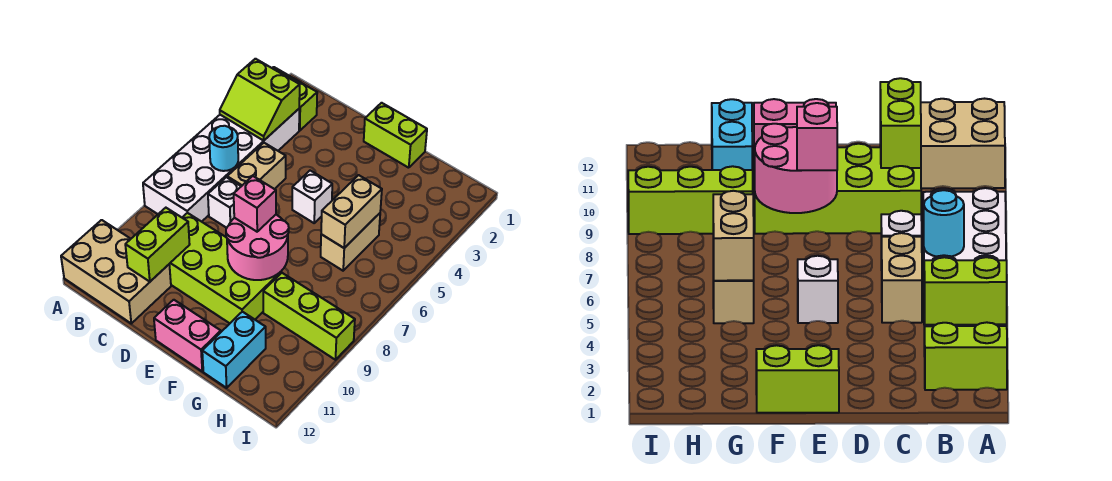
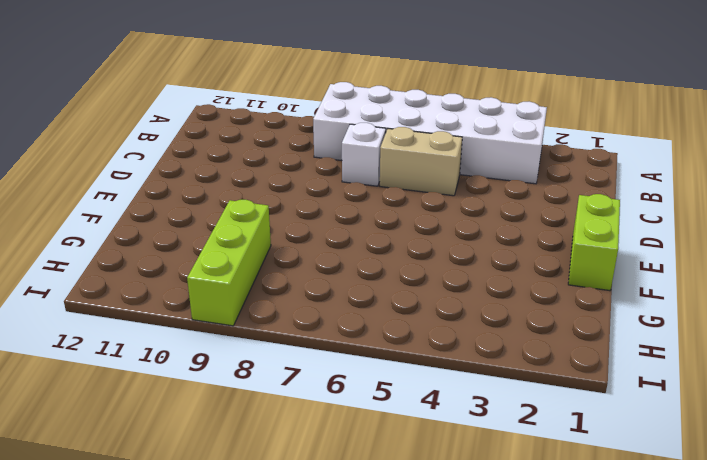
none -> lime 1x2 brick [273,67,317,131]
none -> tan 2x3 brick [61,220,171,323]
none -> lime 2x4 brick [169,213,281,323]

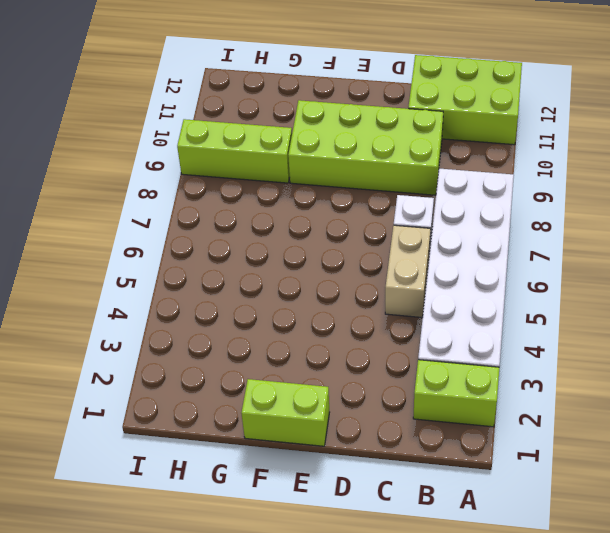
lime 2x3 brick [408,55,522,145] -> tan 2x3 brick [61,220,171,323]
none -> white 1x1 brick [292,171,332,223]
none -> pink 1x2 brick [154,300,221,371]
none -> tan 1x2 brick [321,213,380,271]

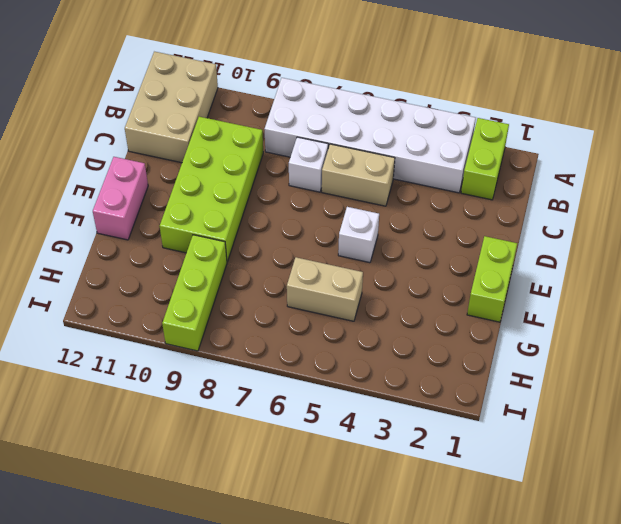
none -> cyan 1x2 brick [202,312,266,388]
none -> lime 2x2 slope [220,59,300,140]
none -> cyan 1x1 round brick [209,126,238,171]

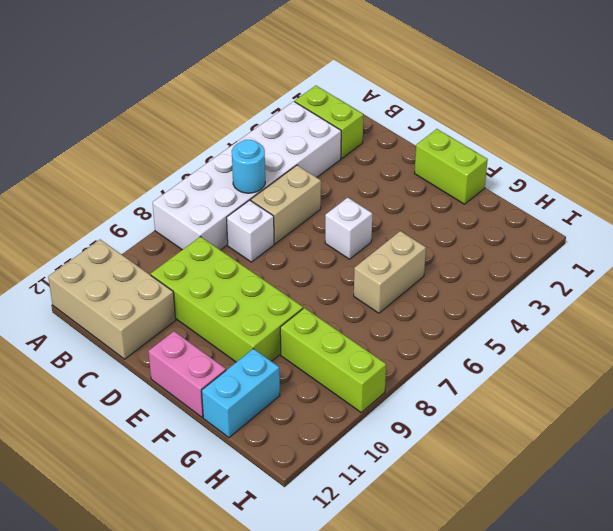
none -> lime 2x2 slope [220,59,300,140]
none -> lime 1x2 brick [125,208,190,282]
none -> pink 2x2 round brick [226,215,289,280]

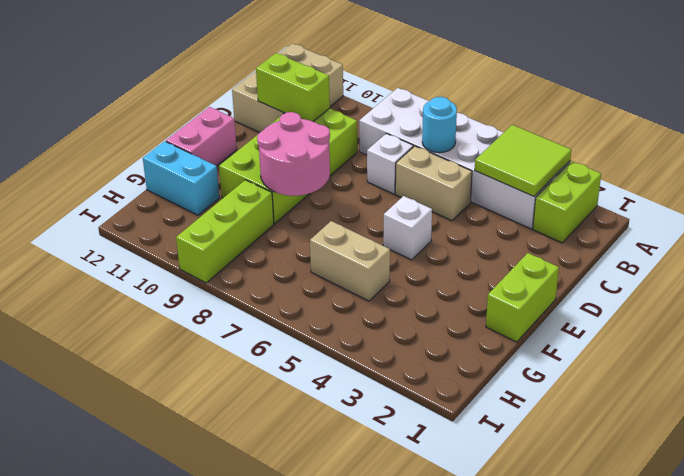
lime 2x2 tile [475,125,571,196] -> lime 2x2 slope [220,59,300,140]
none -> tan 1x2 brick [321,175,382,248]
none -> pink 1x1 brick [234,176,276,232]

